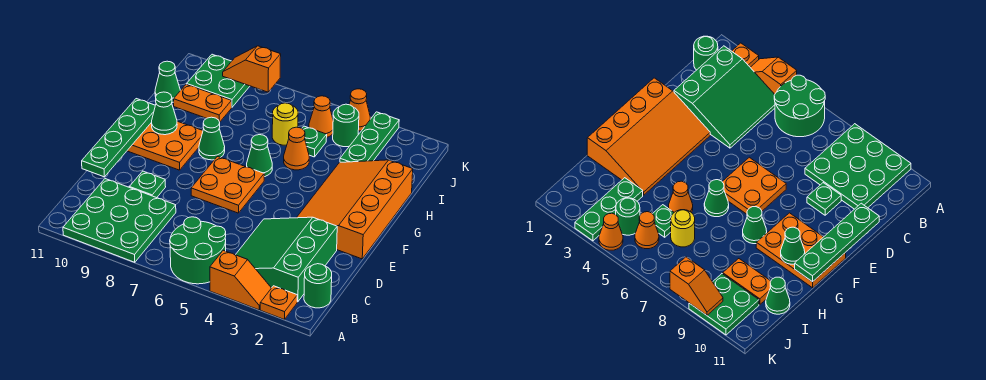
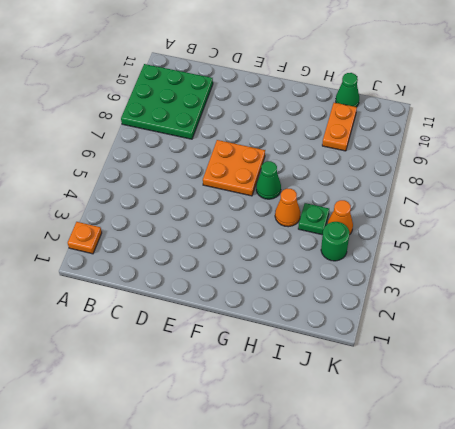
none -> orange 1x2 slope [210,250,271,310]
none -> green 2x2 round brick [170,217,226,284]
none -> green 1x1 round brick [304,264,332,308]

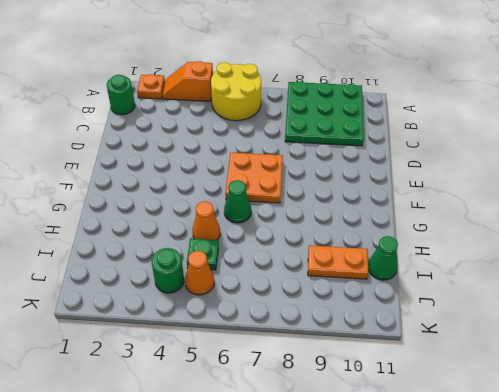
yellow 2x2 round brick [211,63,261,121] -> green 2x2 round brick [170,217,226,284]
none -> green 3x3 slope [236,217,337,302]
none -> green 1x1 plate [129,171,166,198]
none -> orange 3x4 slope [297,160,413,259]

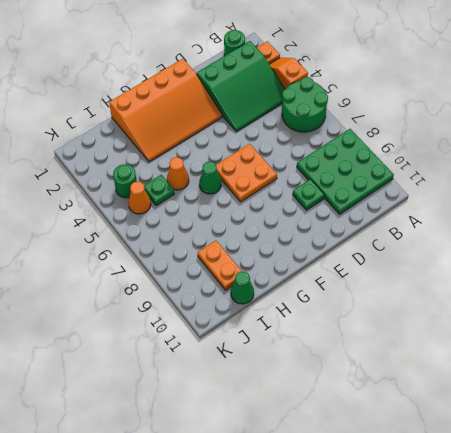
none -> orange 2x3 plate [127,121,203,170]
none -> green 1x1 cone [199,117,225,160]
none -> green 1x3 plate [340,112,399,162]

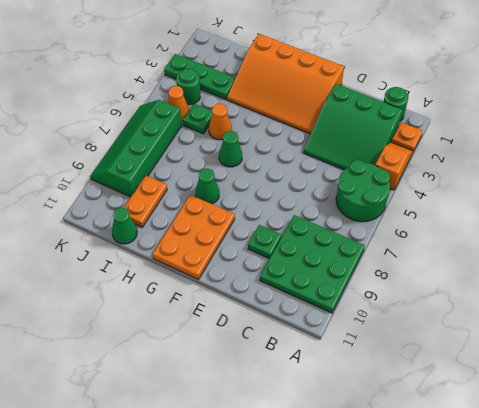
green 2x4 slope [90,100,182,197] -> green 2x2 plate [187,54,250,107]
none -> orange 2x2 plate [191,156,264,213]
none -> yellow 1x1 round brick [272,103,298,145]
none -> orange 1x1 cone [349,89,370,131]

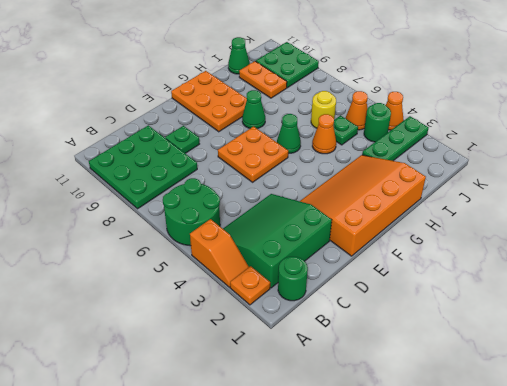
none -> green 1x4 plate [82,99,155,177]
none -> green 1x1 cone [152,92,177,135]
none -> orange 1x2 slope [223,46,281,92]

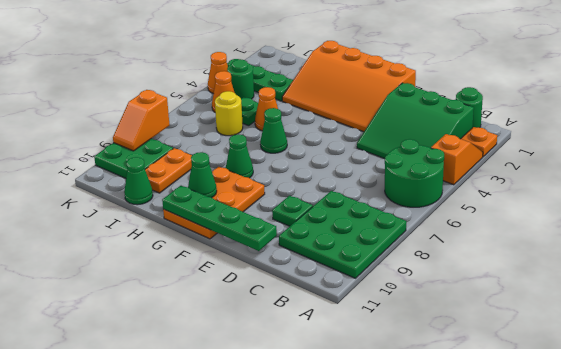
none -> orange 2x2 plate [191,156,264,213]

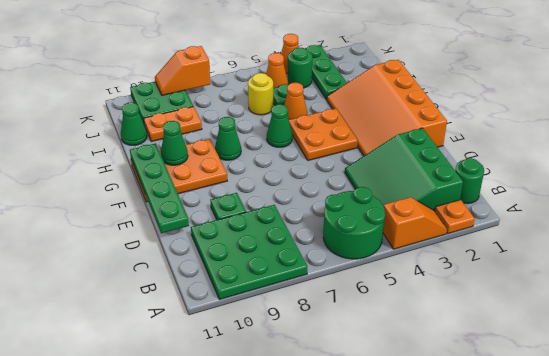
orange 2x2 plate [289,108,358,160] -> orange 2x2 plate moved to [191,156,264,213]

